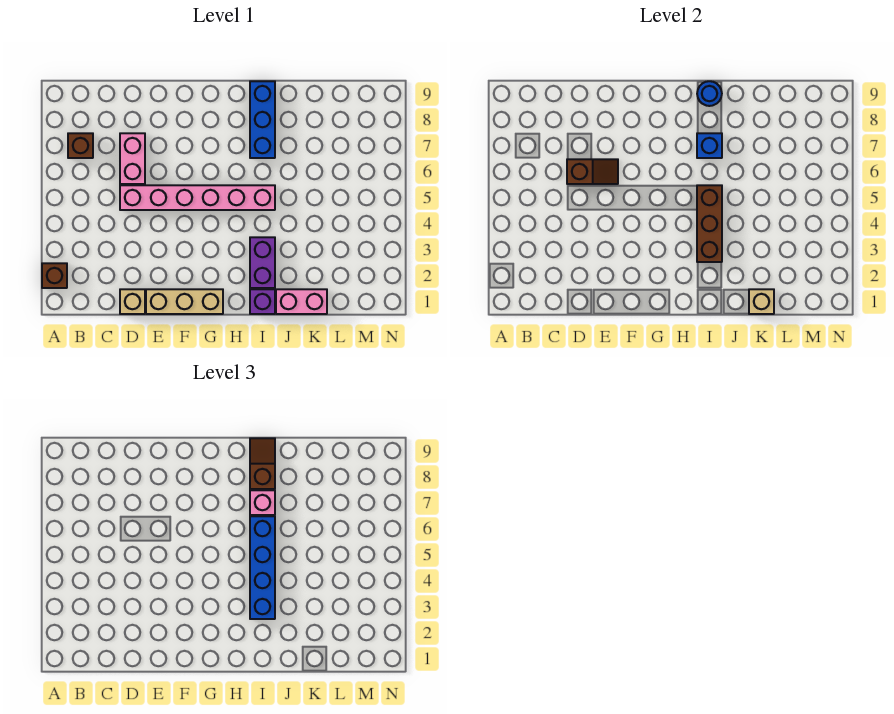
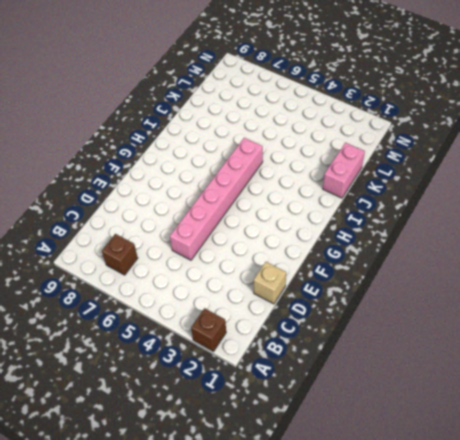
none -> pink 1x2 brick [120,133,145,184]
none -> tan 1x3 brick [146,289,223,314]
none -> purple 1x1 brick [250,289,275,314]

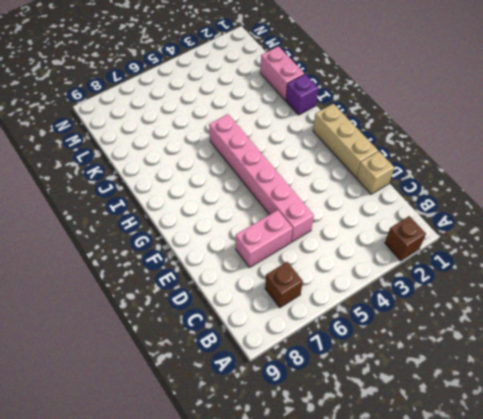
none -> purple 1x2 brick [250,237,275,288]
none -> blue 1x3 brick [250,81,275,158]
none -> brown 1x2 slope [567,159,618,184]

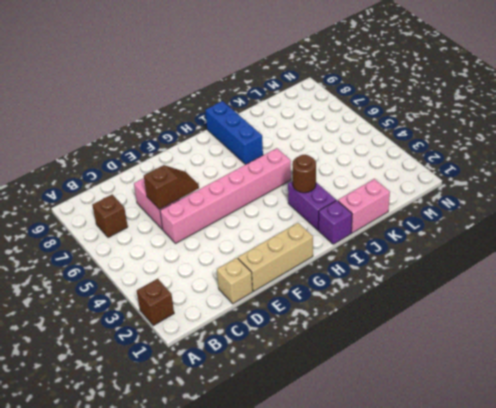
brown 1x1 round brick [292,155,316,193] -> brown 1x3 brick [697,185,722,262]
none -> blue 1x1 brick [697,133,722,158]
none -> blue 1x1 round brick [697,81,722,106]
none -> tan 1x1 brick [749,289,774,314]

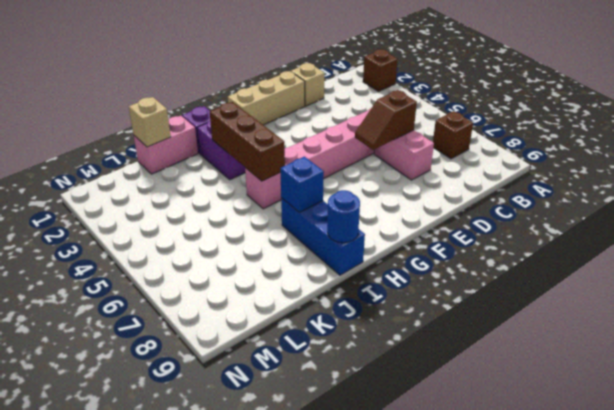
none -> blue 1x4 brick [250,516,275,619]
none -> pink 1x1 brick [250,490,275,515]
none -> brown 1x2 slope [250,438,275,489]

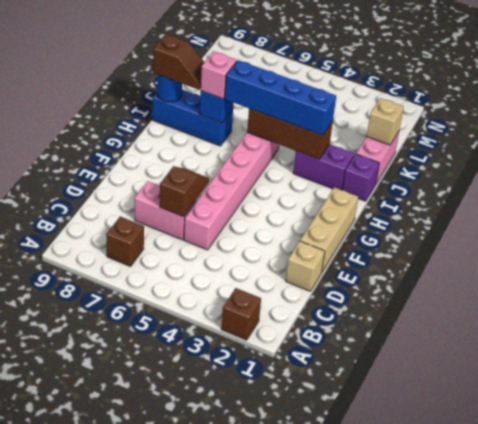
brown 1x2 slope [153,34,204,90] -> brown 1x2 slope turned to [250,438,275,489]

